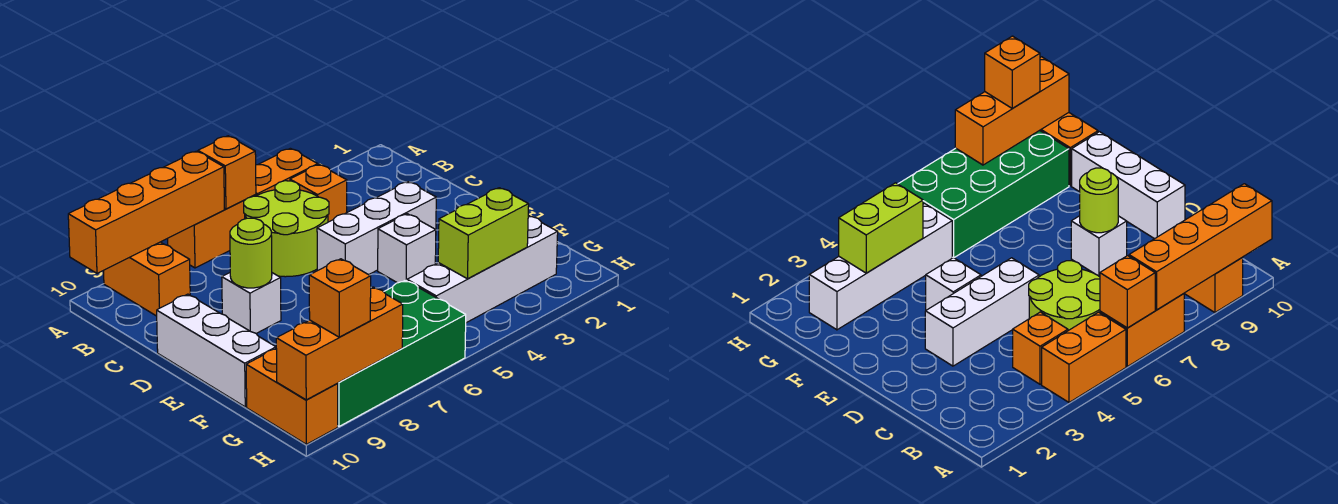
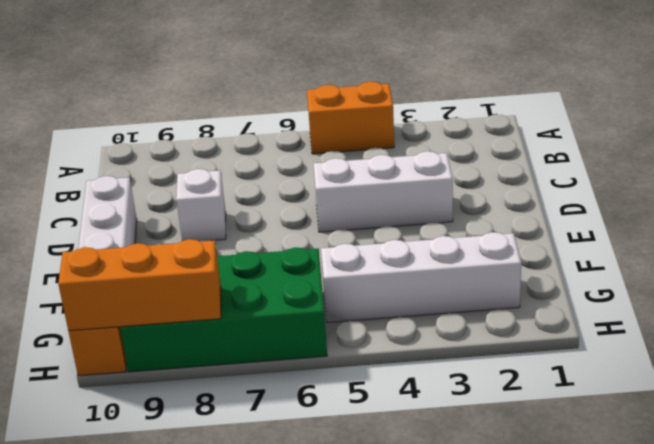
none -> orange 1x2 brick [168,195,256,268]
none -> orange 1x2 brick [104,242,190,316]
none -> orange 1x1 brick [290,165,347,222]

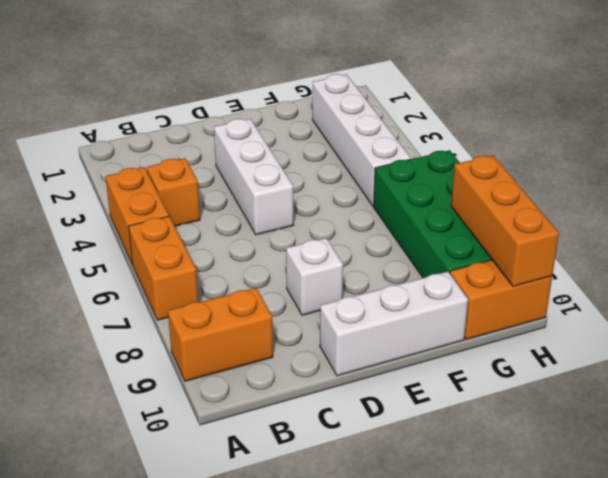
none -> lime 2x2 round brick [244,181,329,277]
none -> white 1x1 brick [378,214,436,283]
none -> orange 1x1 brick [198,136,256,209]

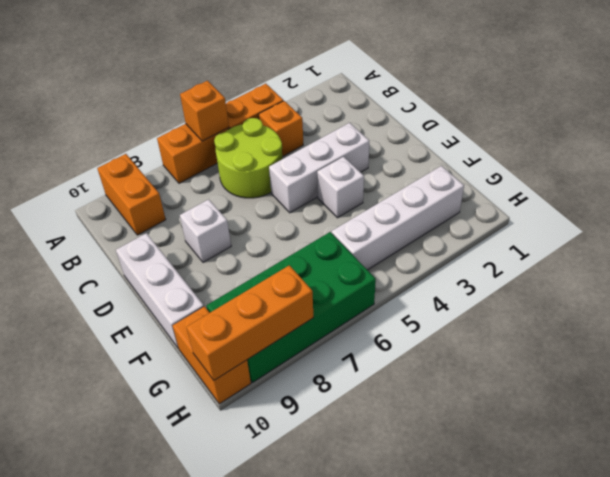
none -> orange 1x4 brick [68,151,224,273]
none -> lime 1x1 round brick [230,218,272,288]
none -> lime 1x2 brick [438,188,529,279]

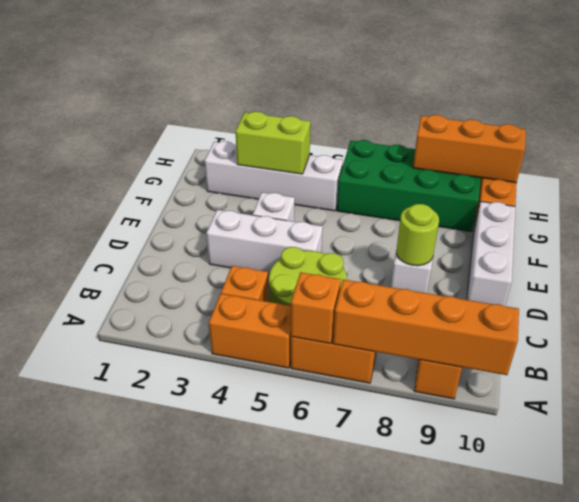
none -> orange 1x1 brick [309,259,371,337]

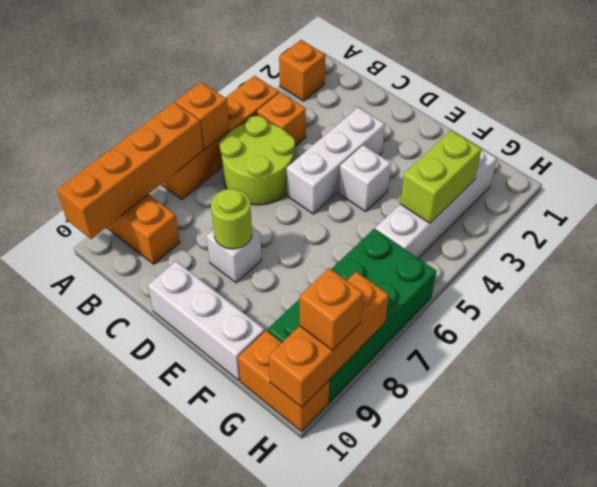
orange 1x1 brick [279,40,326,101] -> none

